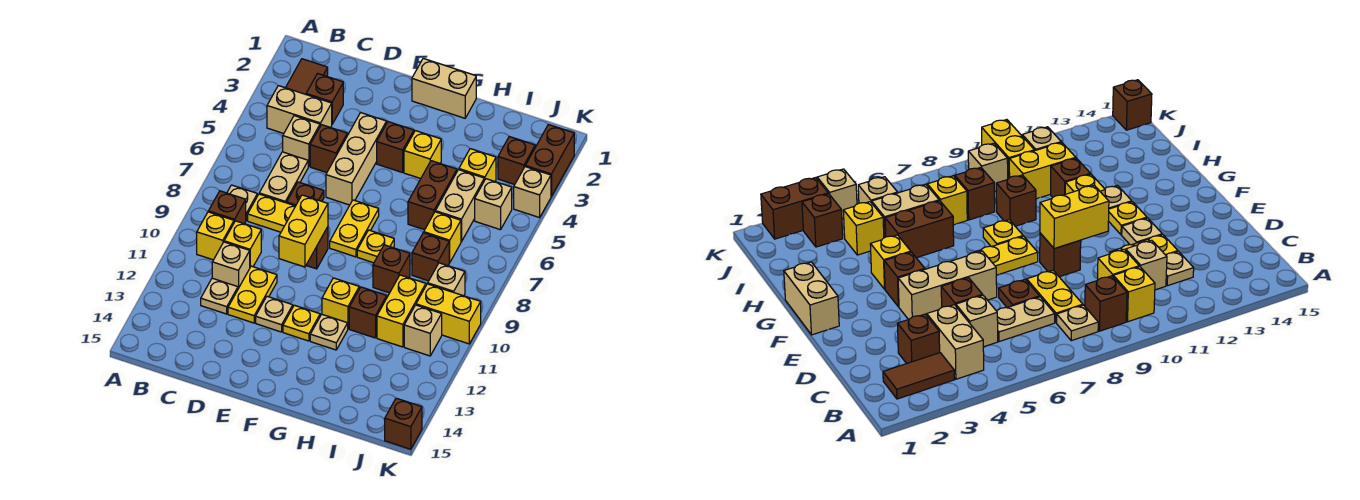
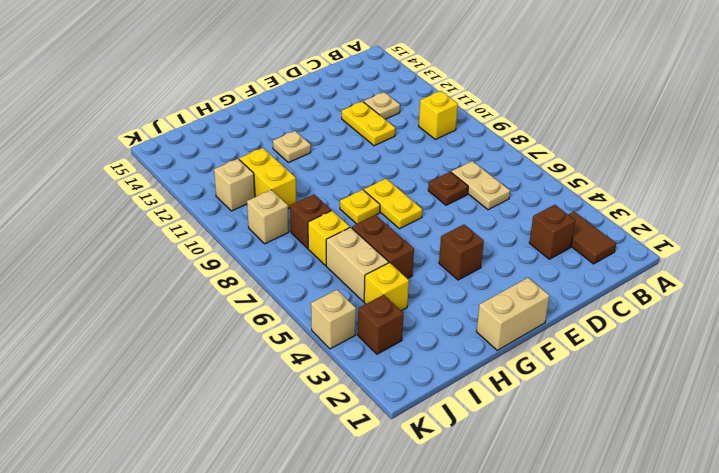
none -> tan 1x2 brick [267,86,332,134]
none -> tan 1x1 plate [227,185,257,220]
none -> brown 1x1 brick [208,191,246,224]
none -> tan 1x1 brick [283,116,320,167]

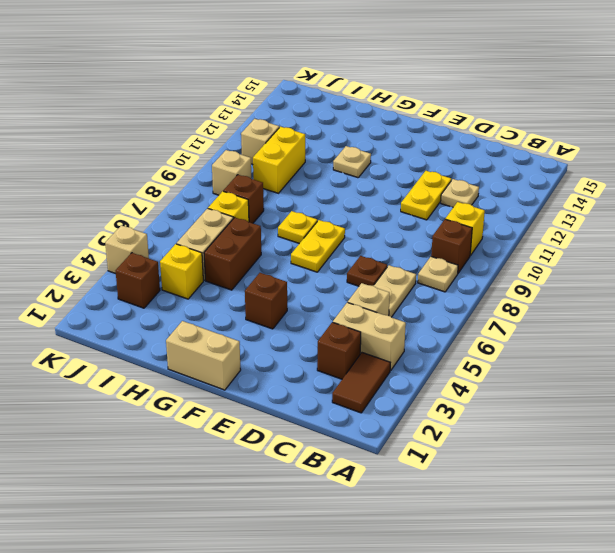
none -> yellow 1x2 plate [248,194,295,232]
none -> yellow 1x1 brick [224,221,261,267]
none -> tan 1x1 brick [212,242,250,289]
none -> brown 1x1 brick [310,125,347,173]

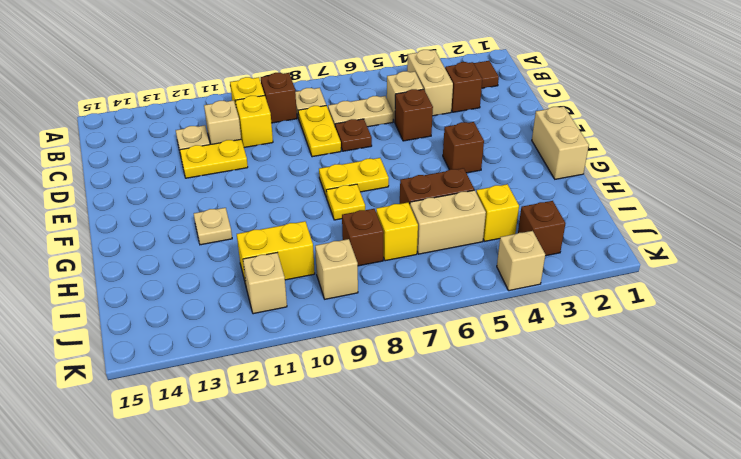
none -> tan 1x3 brick [326,113,387,205]
none -> brown 1x1 brick [306,227,328,269]
none -> tan 1x1 plate [256,296,293,332]
none -> yellow 1x1 plate [283,305,320,341]

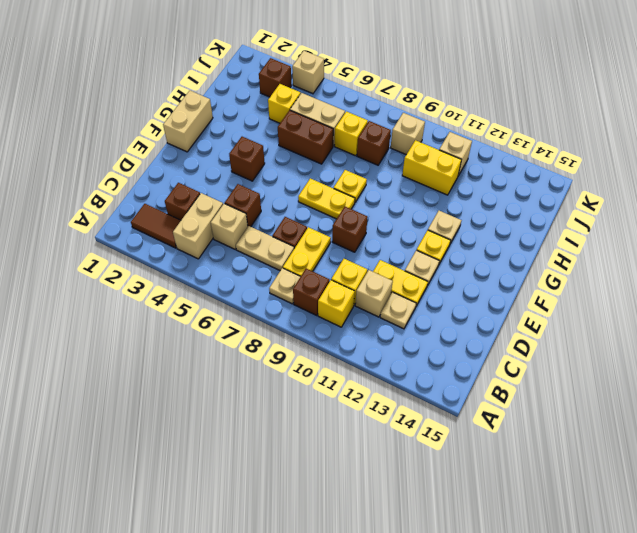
none -> tan 1x3 brick [326,113,387,205]
none -> yellow 1x1 brick [404,131,441,179]
none -> yellow 1x1 brick [322,278,359,329]
none -> brown 1x1 brick [373,245,410,293]

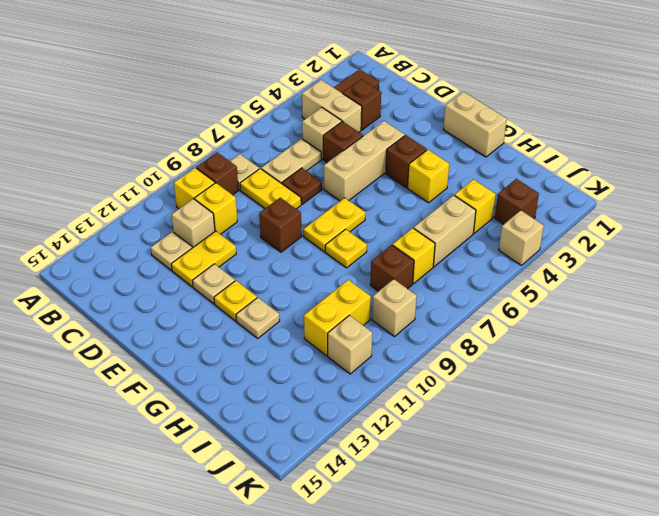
none -> yellow 1x1 brick [322,278,359,329]
none -> brown 1x2 brick [408,161,457,230]
none -> brown 1x1 brick [373,245,410,293]
none -> brown 1x1 brick [349,287,387,338]

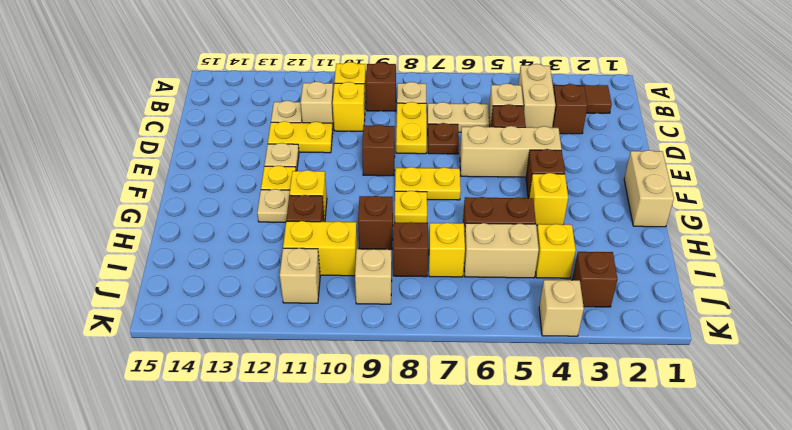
none -> tan 1x1 brick [475,179,512,230]
none -> yellow 1x2 brick [416,284,481,344]
none -> brown 1x2 brick [525,125,574,196]
none -> brown 1x1 brick [385,398,422,449]

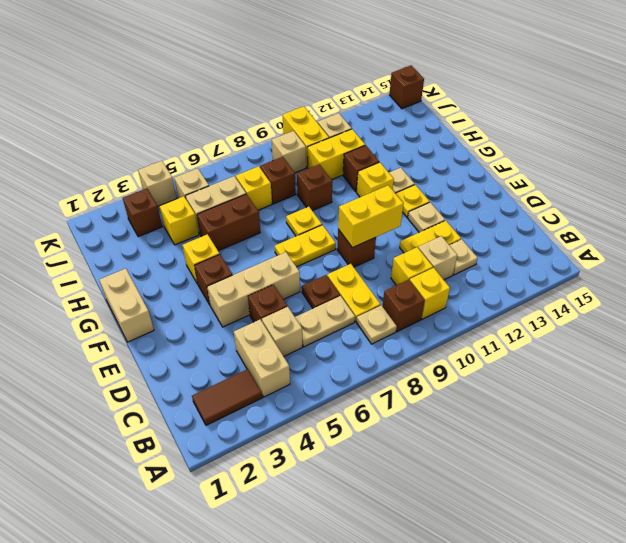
none -> brown 1x1 brick [306,74,343,124]
none -> brown 1x2 brick [525,125,574,196]

